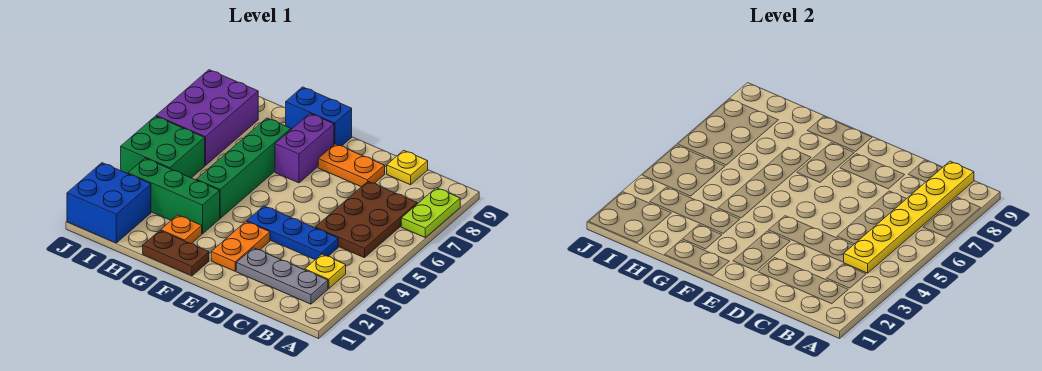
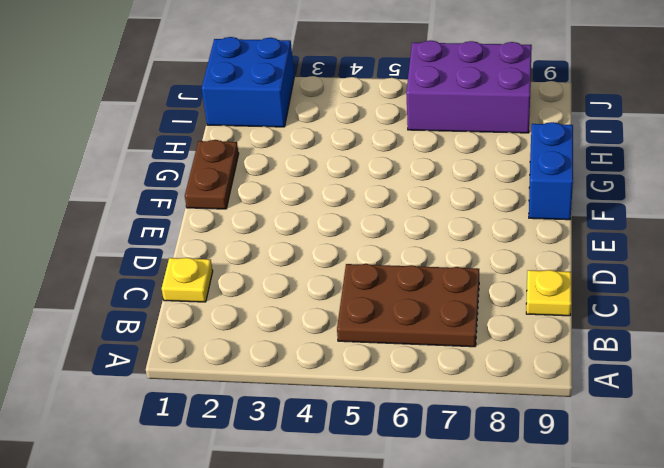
yellow 1x1 plate [162,258,213,302] -> yellow 1x1 plate moved to [305,254,346,289]
none -> lime 1x2 plate [401,188,460,237]
none -> grey 1x3 plate [236,248,328,304]
none -> blue 1x3 plate [247,206,338,260]

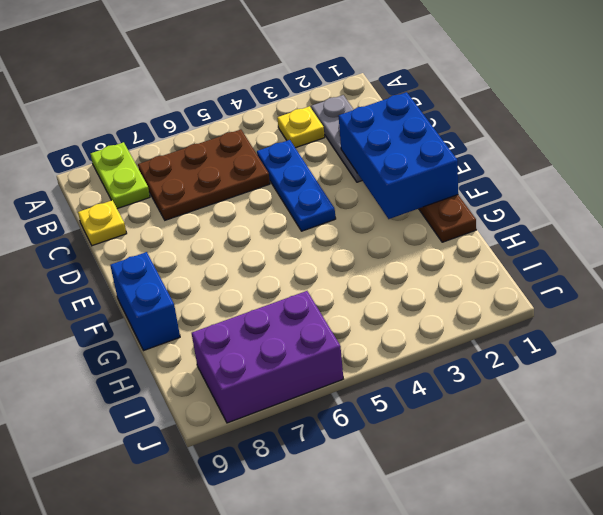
lime 1x2 plate [91,142,150,209] -> lime 1x2 plate turned to [401,188,460,237]
blue 2x3 brick [339,92,458,219] -> none
none -> orange 1x2 plate [318,144,385,187]
none -> orange 1x2 plate [211,222,270,271]
none -> purple 1x2 brick [275,114,334,183]

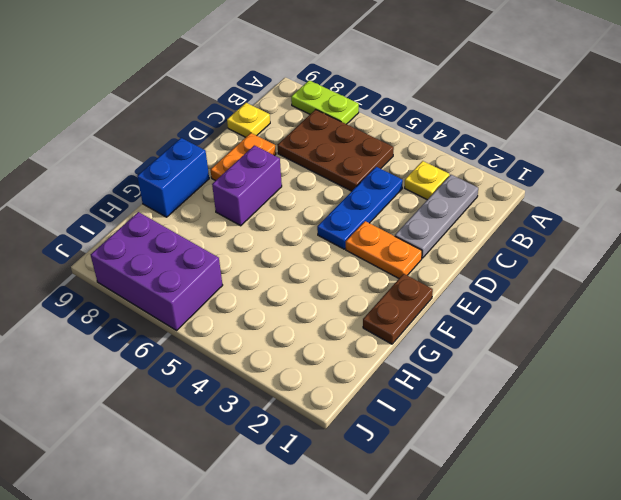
purple 1x2 brick [212,145,282,226] -> purple 1x2 brick turned to [275,114,334,183]
none -> orange 1x1 plate [161,215,202,244]
none -> green 1x3 brick [128,158,220,234]
none -> green 1x4 brick [196,118,291,218]

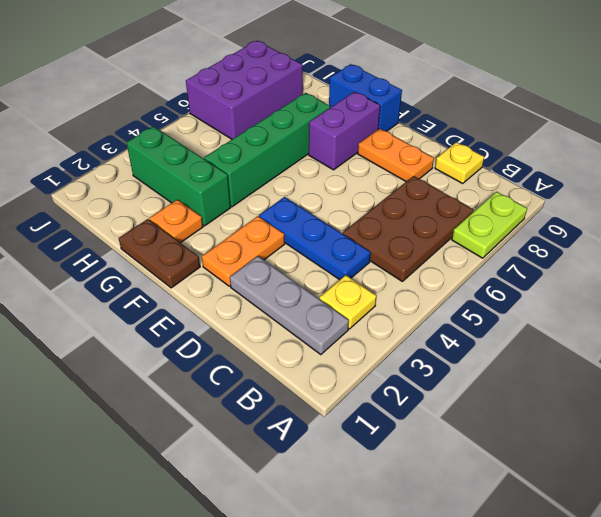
none -> blue 2x2 brick [67,163,151,243]
none -> green 2x2 brick [121,116,205,178]
none -> yellow 1x6 plate [844,161,974,273]

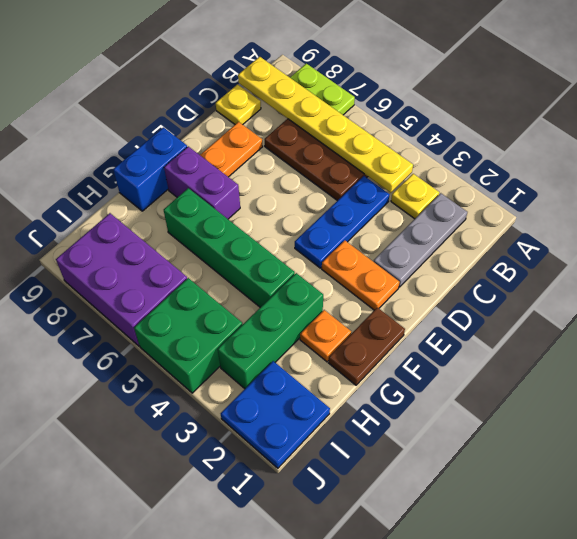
blue 2x2 plate [221,361,330,468] -> blue 2x2 brick [67,163,151,243]

